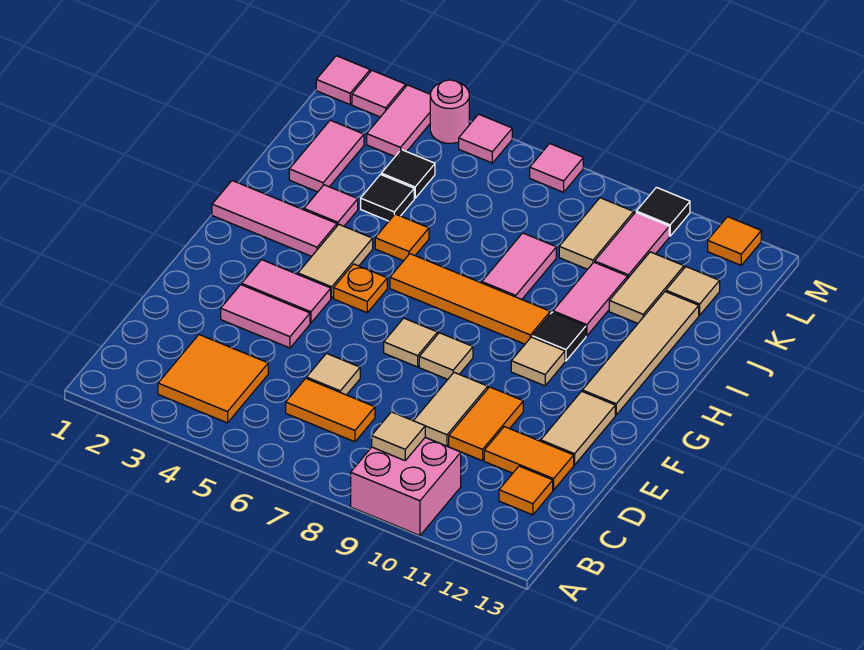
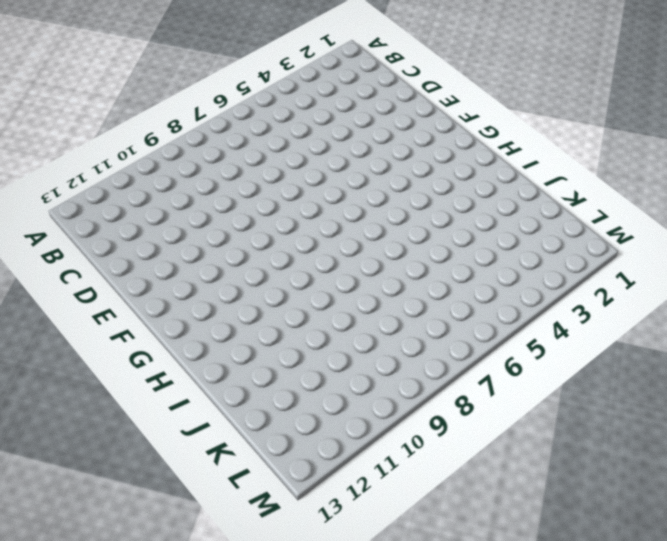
none -> pink 2x2 brick [351,437,461,535]
none -> orange 2x2 tile [158,335,268,423]
none -> orange 1x2 tile [286,378,375,442]
none -> orange 1x1 tile [499,466,553,515]

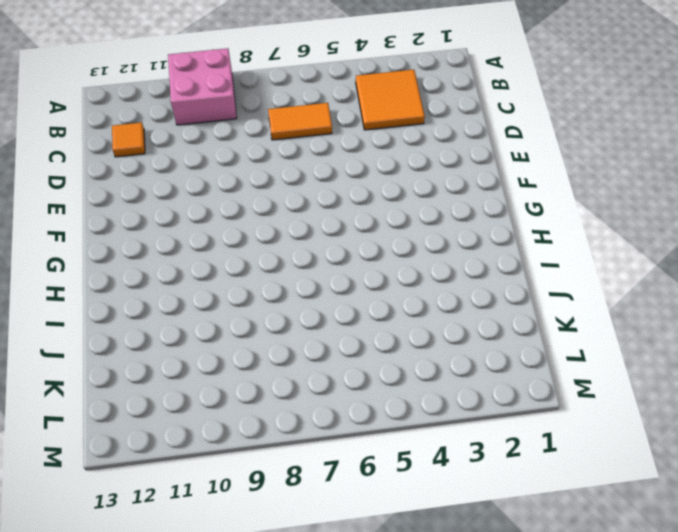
none -> tan 1x1 tile [307,353,360,395]
none -> tan 1x2 tile [414,372,488,446]
none -> orange 1x2 tile [449,387,523,461]
none -> orange 1x2 tile [484,427,574,490]

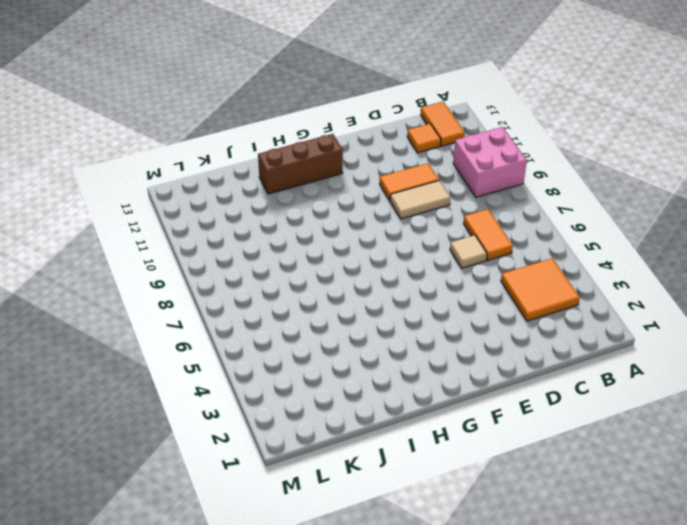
orange 1x2 tile [421,102,465,146] -> orange 1x2 tile moved to [484,427,574,490]
brown 1x3 brick [258,134,343,194] -> tan 1x4 tile [582,292,699,415]
none -> pink 1x2 tile [221,285,310,348]
none -> tan 1x2 tile [541,391,615,465]
none -> pink 1x2 tile [242,260,331,323]
none -> tan 1x1 tile [384,318,438,367]

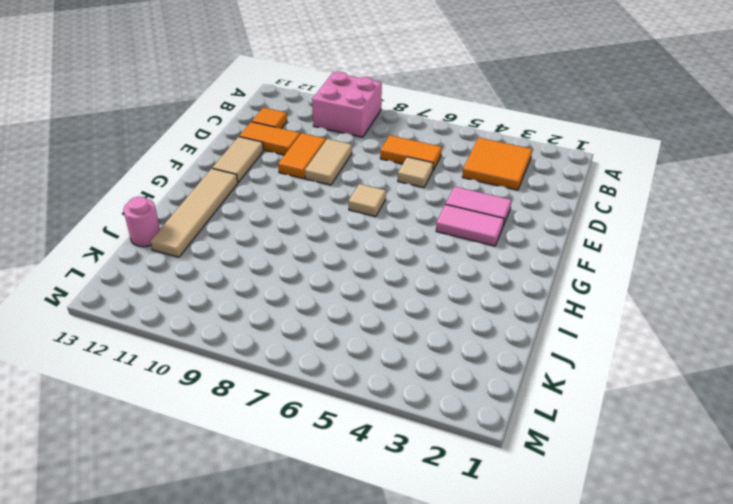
pink 1x1 round brick [123,196,160,247] -> pink 1x1 round brick moved to [430,80,469,143]
none -> tan 1x1 tile [419,333,473,379]
none -> tan 1x2 tile [298,225,373,298]
none -> orange 1x1 plate [334,264,387,313]
none -> tan 1x1 tile [511,337,565,386]

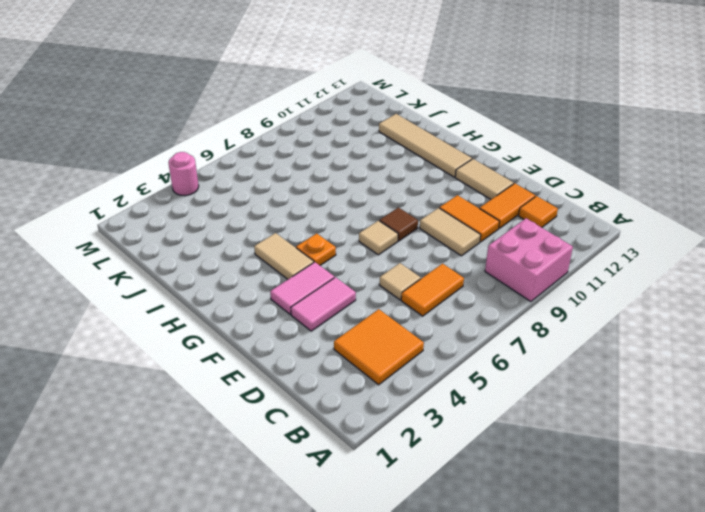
brown 1x1 tile [379,207,418,241] -> tan 1x1 tile [419,333,473,379]
none -> tan 1x1 tile [511,337,565,386]
none -> pink 1x3 tile [212,181,337,256]
none -> orange 1x4 tile [390,254,550,344]
none -> black 1x1 tile [532,312,586,361]

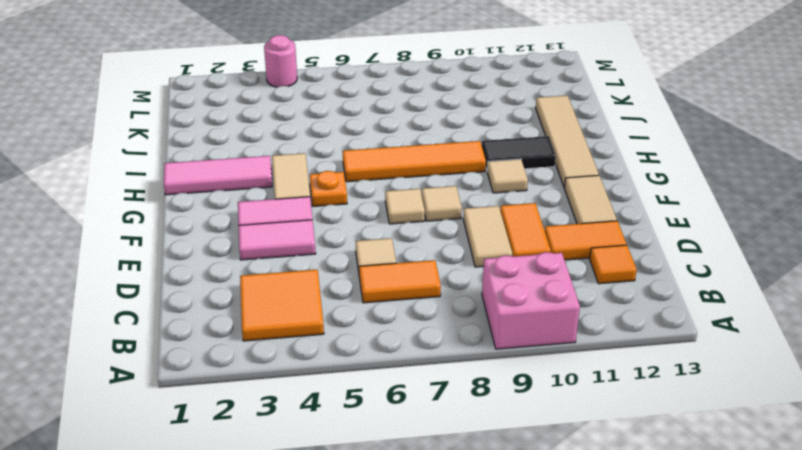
black 1x2 tile [482,136,556,170] -> black 1x1 tile [532,312,586,361]
none -> pink 1x1 tile [304,185,358,226]
none -> orange 1x1 tile [375,214,429,261]
none -> pink 1x2 tile [482,233,556,299]
none -> pink 1x2 tile [553,262,628,336]

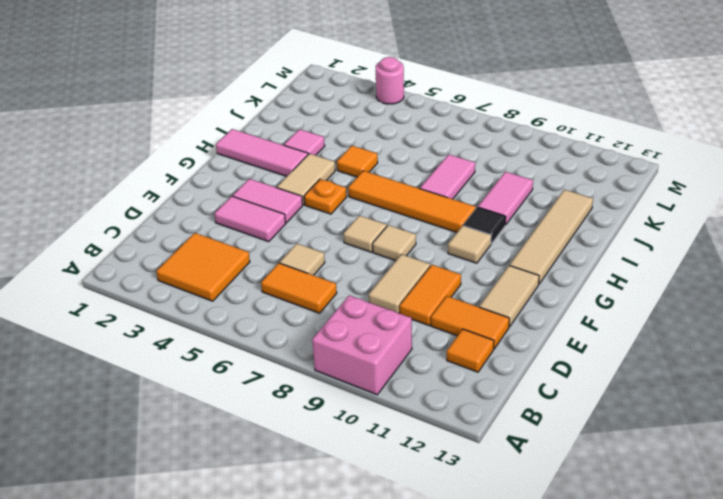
none -> pink 1x2 tile [289,120,364,192]
none -> black 1x1 tile [361,175,414,221]
none -> tan 1x2 tile [609,252,684,323]
none -> black 1x1 tile [381,150,435,198]

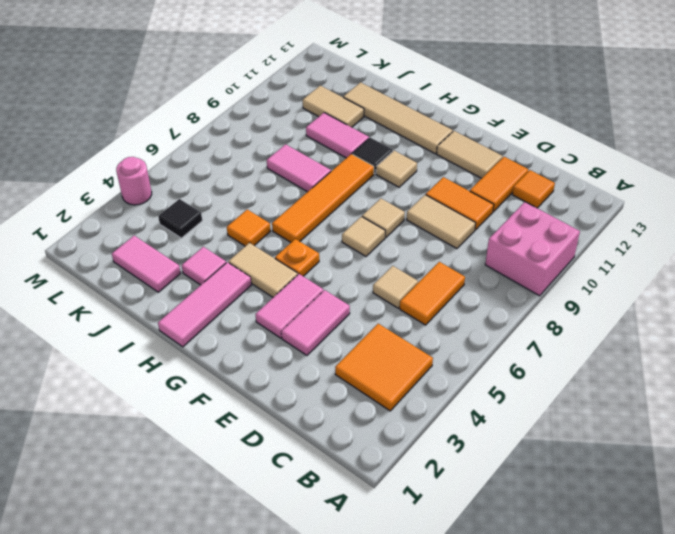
none -> black 1x1 tile [361,175,414,221]
none -> tan 1x2 tile [559,198,634,269]
none -> pink 1x2 tile [595,212,669,278]
none -> tan 1x1 tile [666,267,720,315]

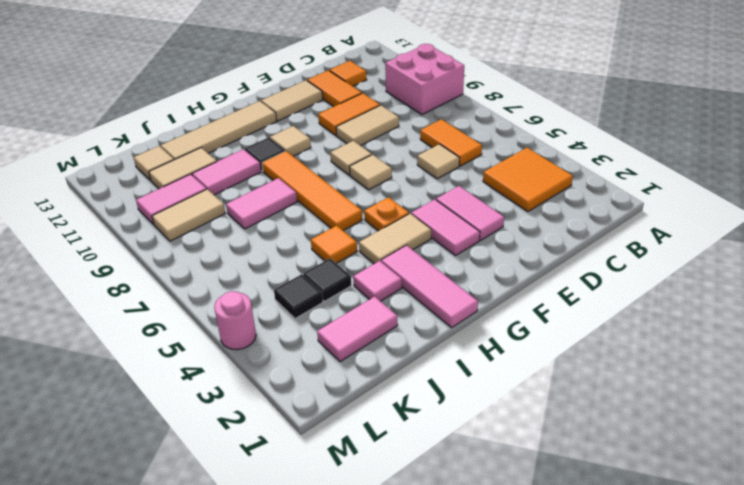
none -> pink 1x2 tile [367,85,431,156]
none -> pink 1x1 tile [316,56,370,104]
none -> pink 1x1 tile [352,71,406,117]
none -> pink 1x1 tile [459,114,512,163]

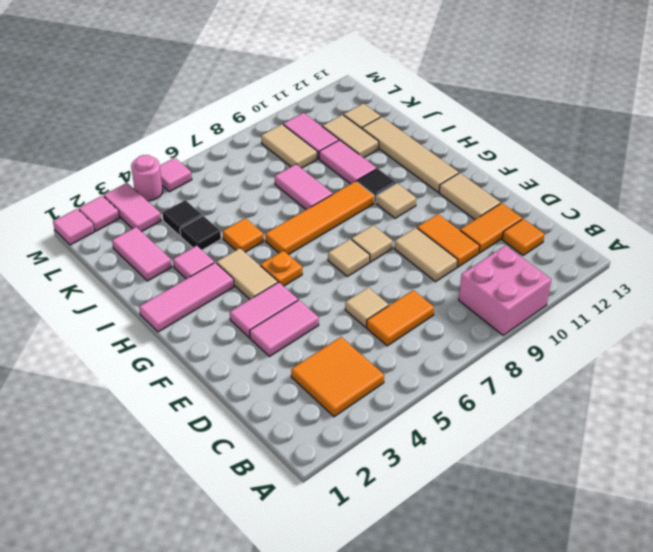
none -> pink 1x1 tile [530,144,583,192]
none -> black 1x1 tile [636,187,690,236]
none -> orange 1x1 tile [708,217,761,265]
none -> tan 1x1 tile [372,412,425,461]

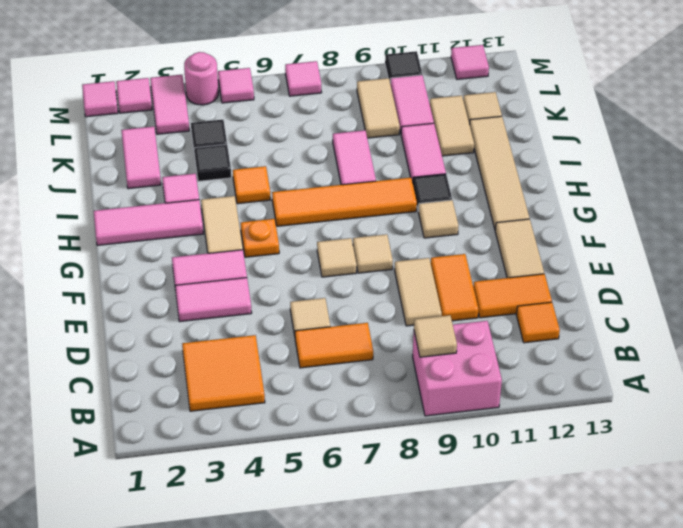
pink 1x1 tile [451,45,489,79] -> orange 1x1 tile [708,217,761,265]

